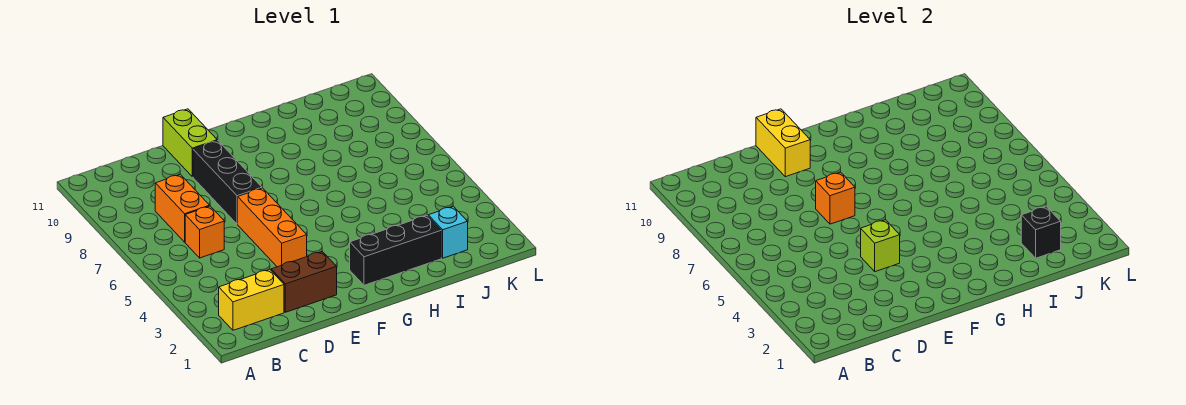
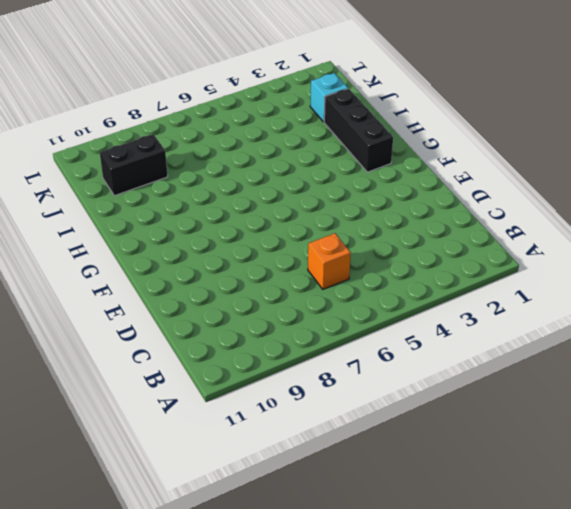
black 1x2 brick [100,134,168,196] -> none
none -> yellow 1x2 brick [219,269,284,330]
none -> orange 1x2 brick [155,174,210,242]
none -> brown 1x2 brick [271,251,337,312]

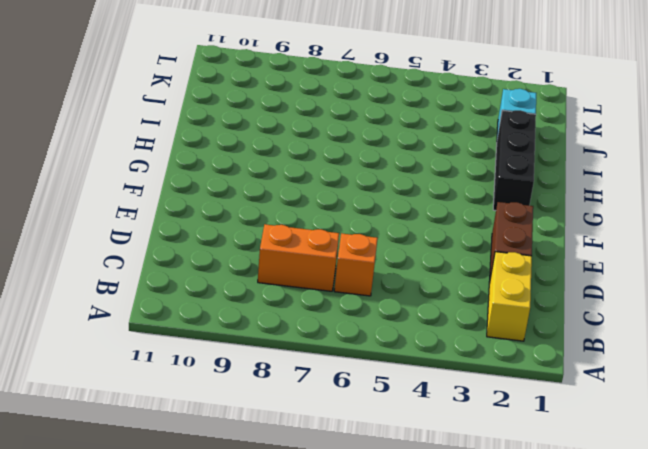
none -> orange 1x3 brick [238,188,307,267]
none -> black 1x3 brick [193,140,262,224]
none -> lime 1x2 brick [163,109,217,177]

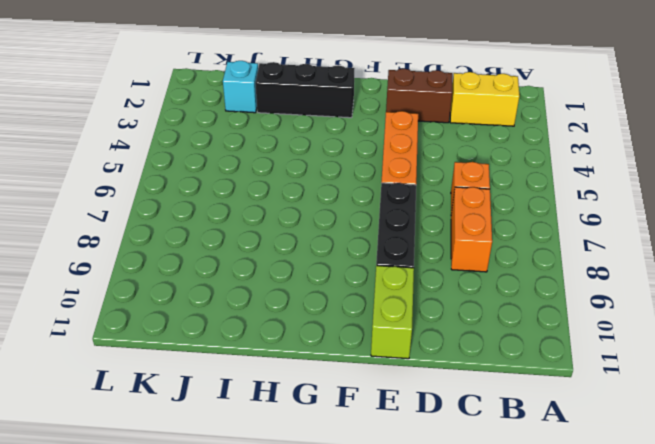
none -> lime 1x1 brick [861,220,900,272]
none -> orange 1x1 brick [816,172,855,224]
none -> yellow 1x2 brick [756,109,810,177]

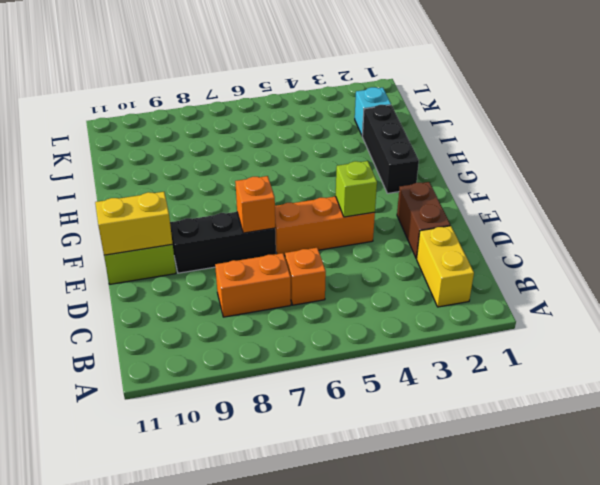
none -> black 1x1 brick [1021,206,1061,258]

